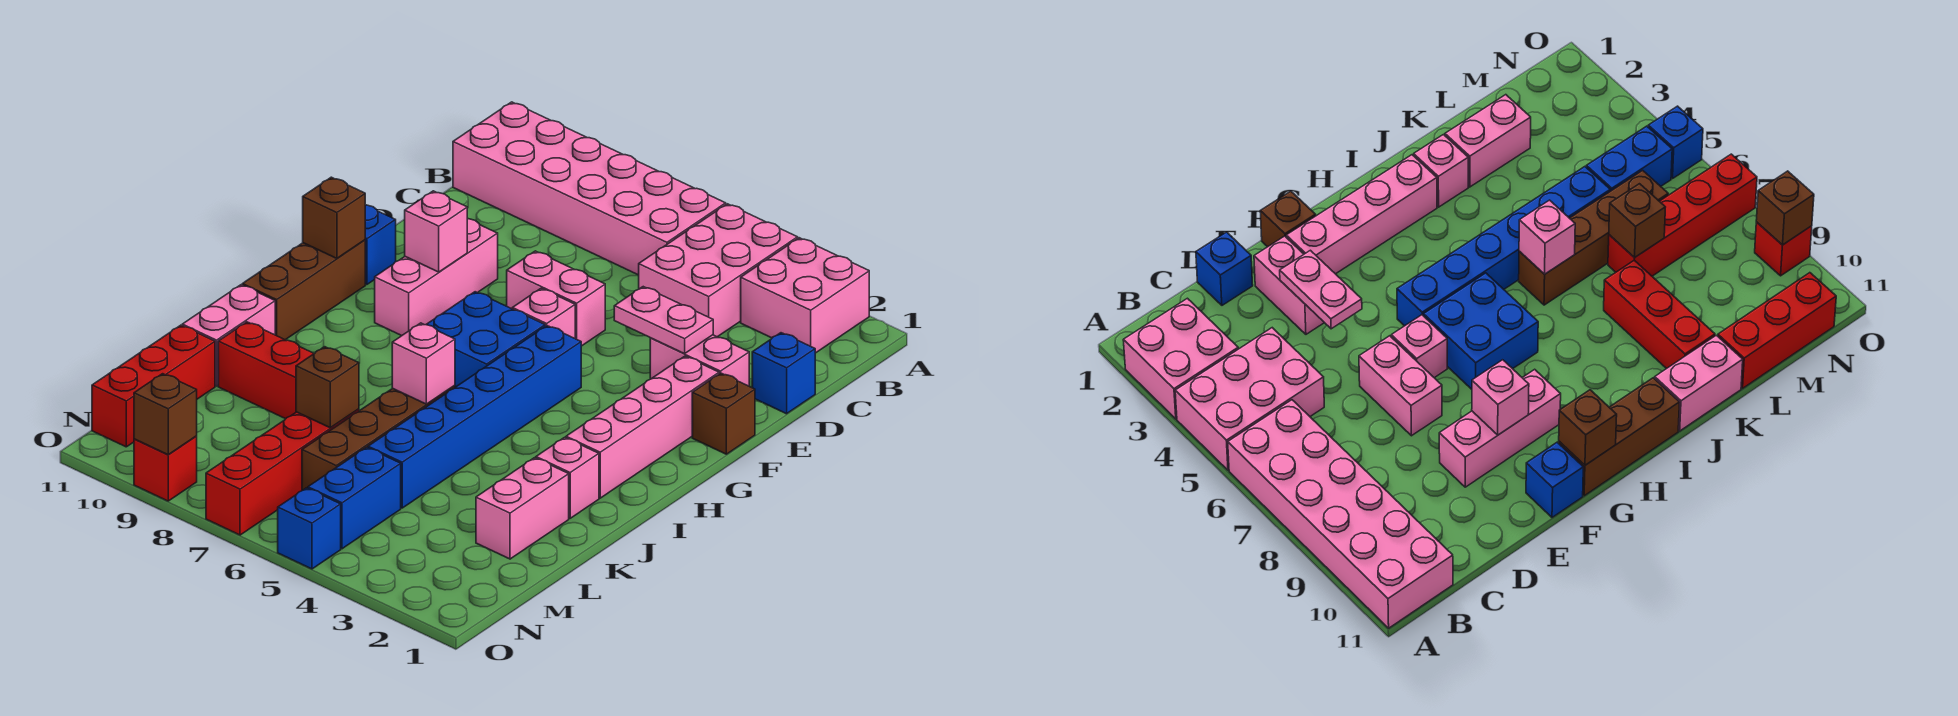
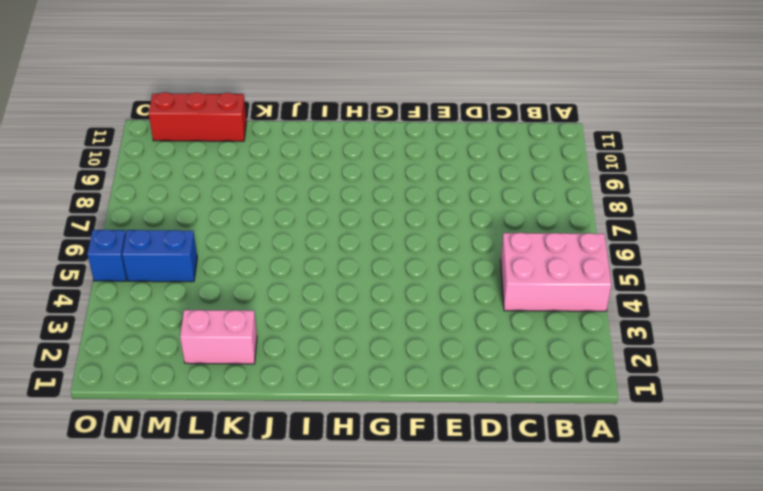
none -> pink 2x2 brick [741,238,869,353]
none -> pink 2x6 brick [453,102,726,275]
none -> blue 1x1 brick [752,333,815,414]
none -> pink 1x2 brick [650,335,749,386]

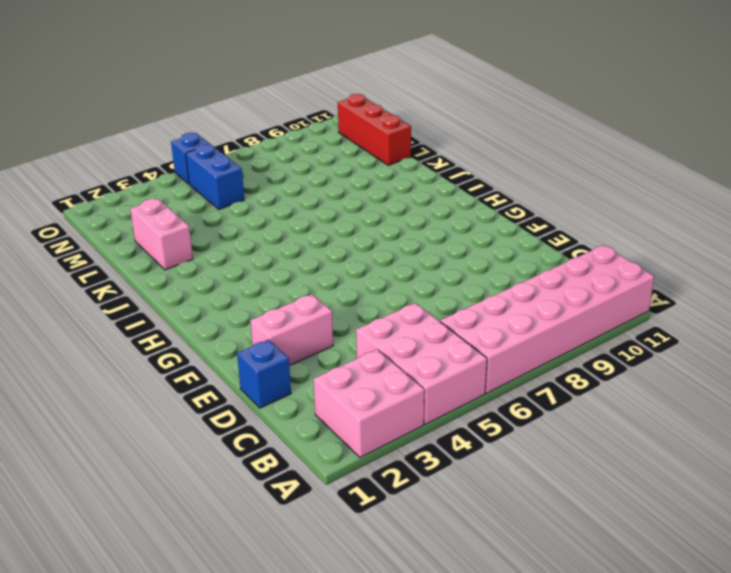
none -> pink 1x2 brick [507,251,605,346]
none -> pink 1x3 brick [375,219,498,336]
none -> brown 1x1 brick [692,373,755,454]
none -> pink 1x4 brick [566,356,719,498]

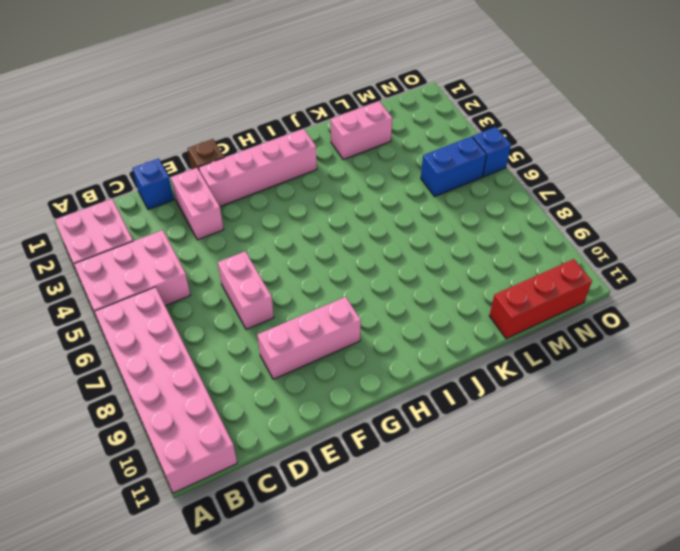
none -> pink 1x1 brick [512,288,575,338]
none -> blue 1x1 brick [365,205,396,285]
none -> blue 1x6 brick [368,326,581,508]
none -> blue 2x2 brick [426,292,545,387]

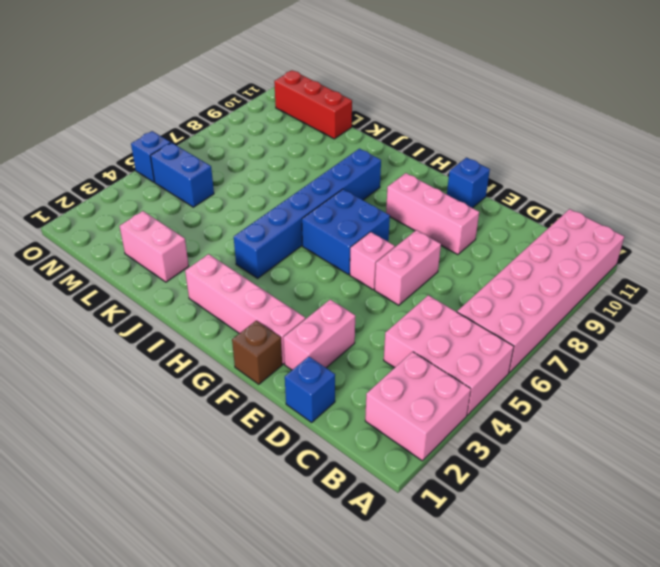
blue 1x6 brick [234,149,381,278] -> blue 1x6 brick turned to [368,326,581,508]
none -> brown 1x3 brick [242,240,365,340]
none -> pink 1x1 brick [536,437,599,518]
none -> brown 1x4 brick [302,385,455,490]
none -> pink 1x2 brick [182,285,275,386]

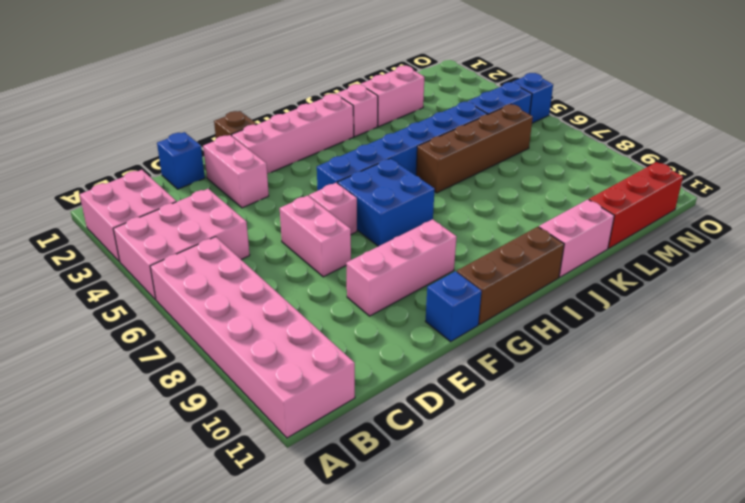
none -> red 1x3 brick [218,322,314,419]
none -> red 1x4 brick [206,409,359,535]
none -> red 1x1 brick [134,436,197,501]
none -> pink 1x2 plate [614,287,713,354]

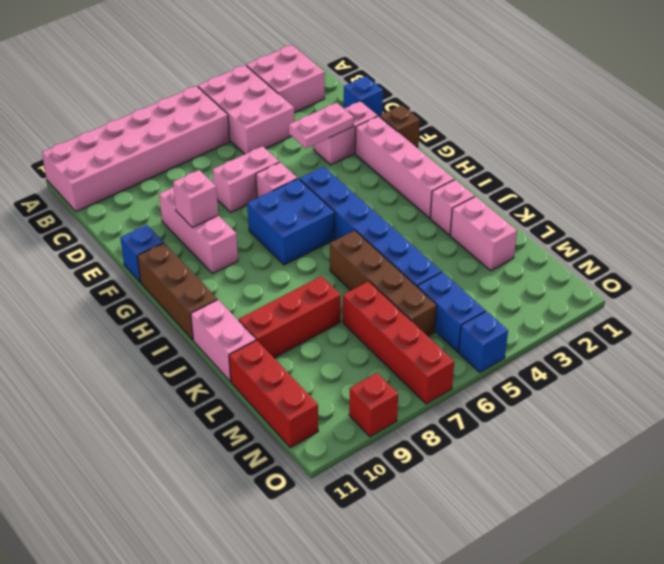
none -> brown 1x1 brick [303,177,365,258]
none -> pink 1x1 brick [392,323,455,404]
none -> brown 1x1 brick [296,347,359,428]
none -> brown 1x1 brick [134,374,197,455]

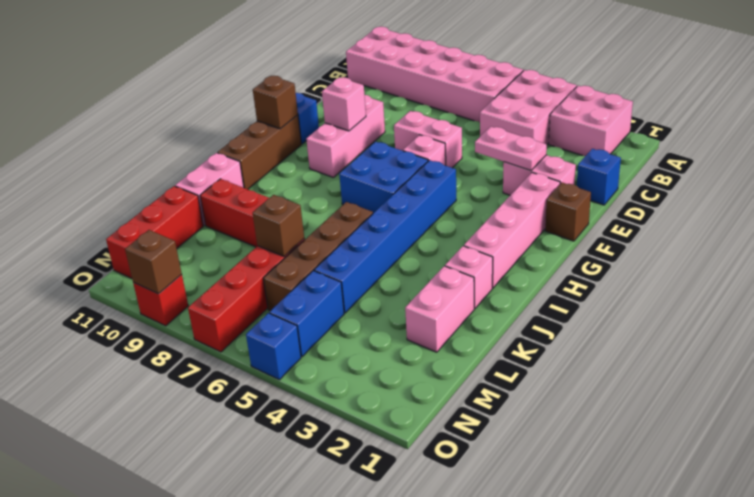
none -> pink 1x1 brick [392,323,455,404]

